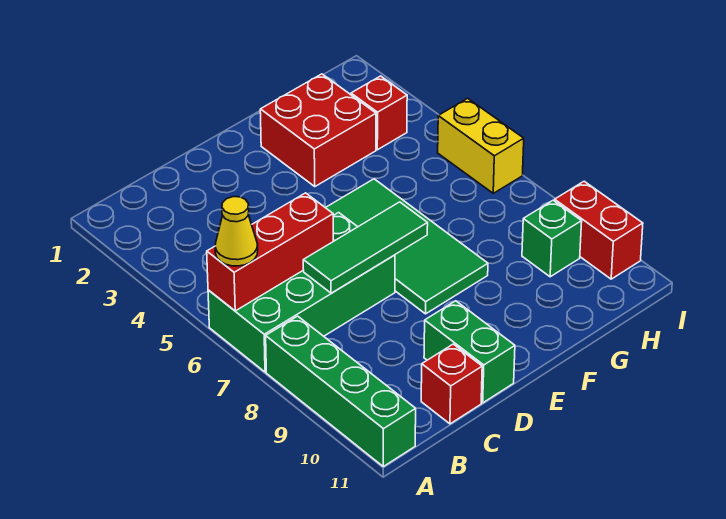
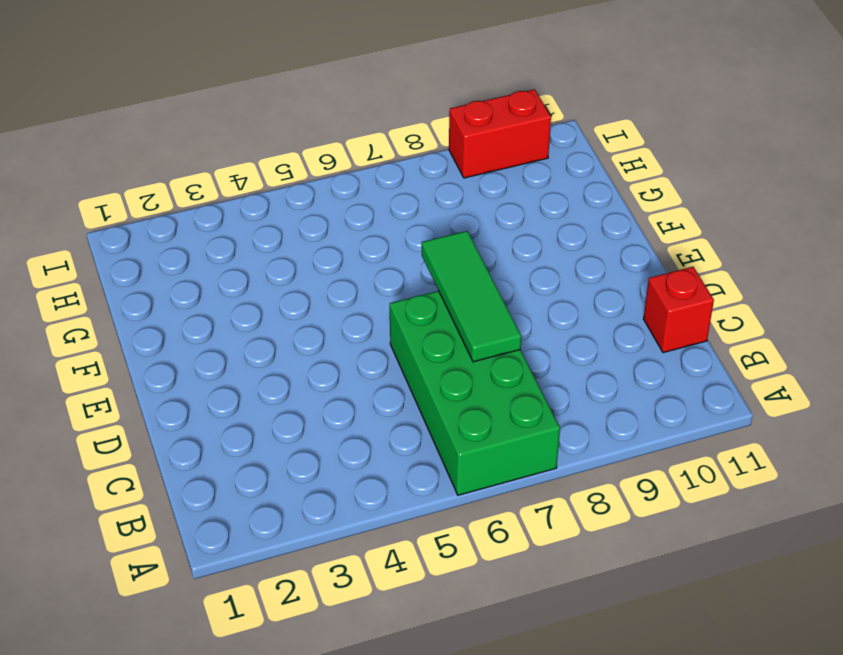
none -> green 1x4 brick [266,316,416,466]
none -> green 1x2 brick [424,301,515,403]
none -> green 2x4 tile [326,179,488,314]

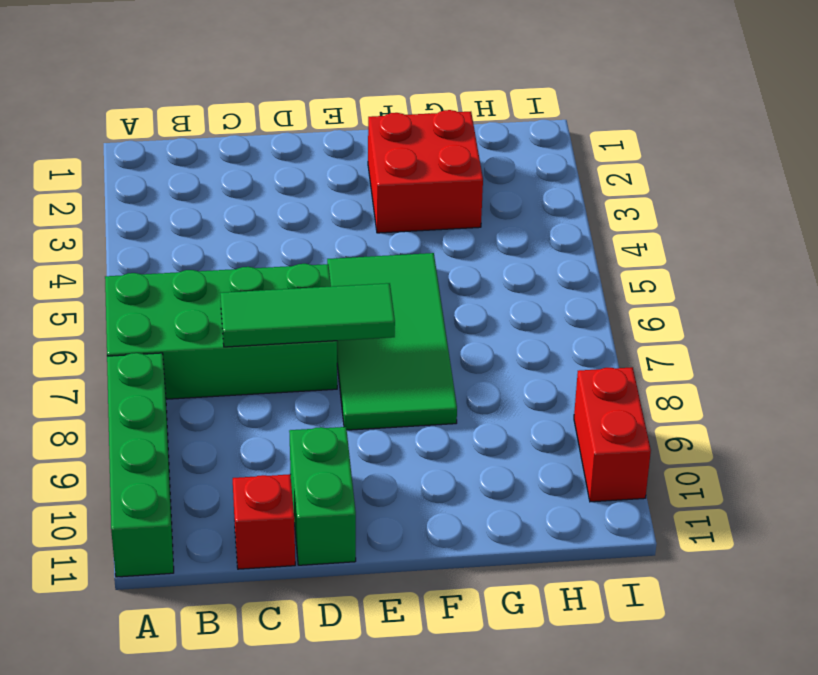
none -> red 1x1 brick [351,76,407,150]
none -> green 1x1 brick [522,200,582,277]
none -> yellow 1x2 brick [438,98,524,193]

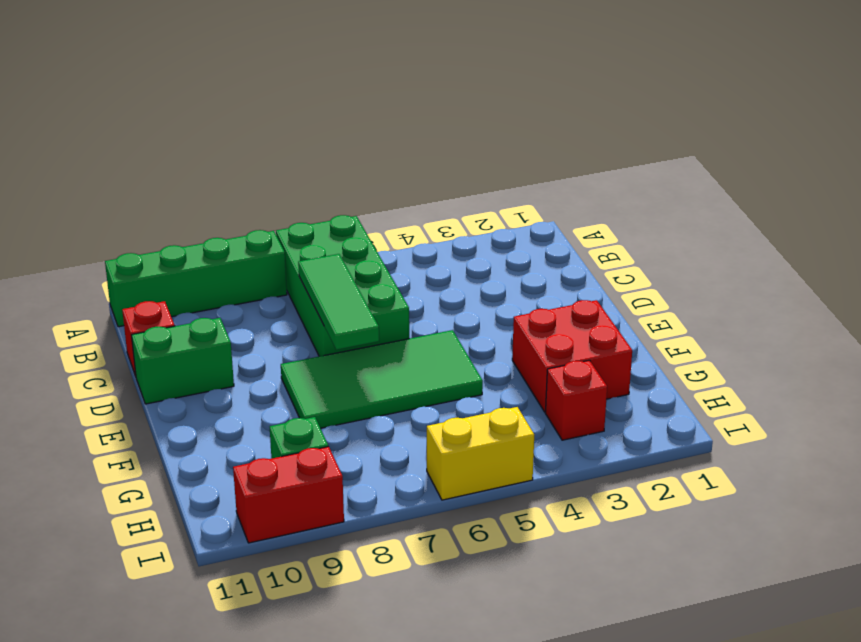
none -> red 1x3 brick [207,193,333,311]
none -> yellow 1x1 cone [215,197,258,266]

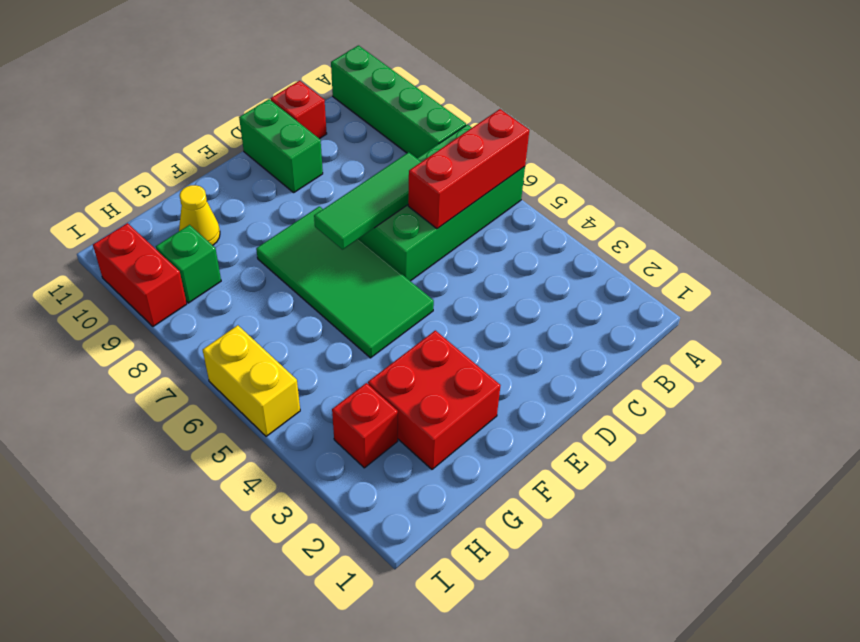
yellow 1x1 cone [179,185,220,245] -> yellow 1x1 cone moved to [215,197,258,266]

